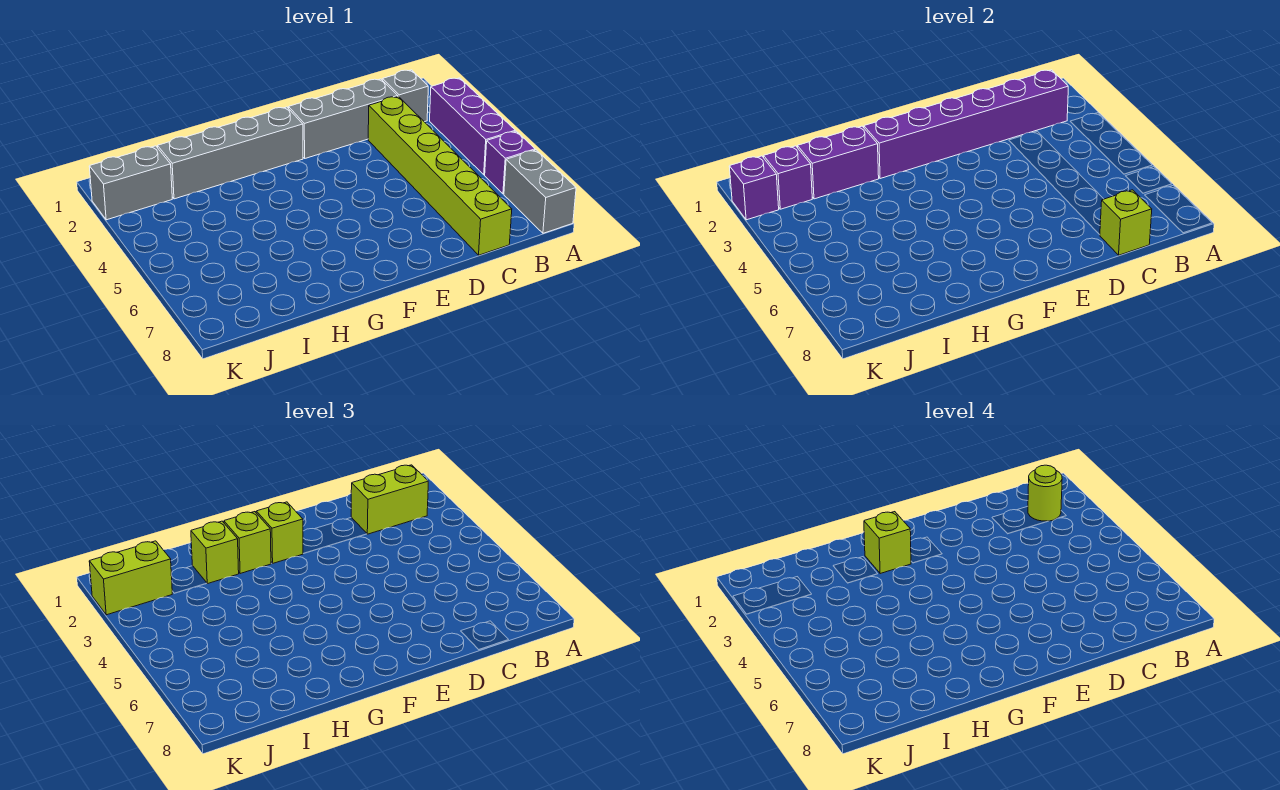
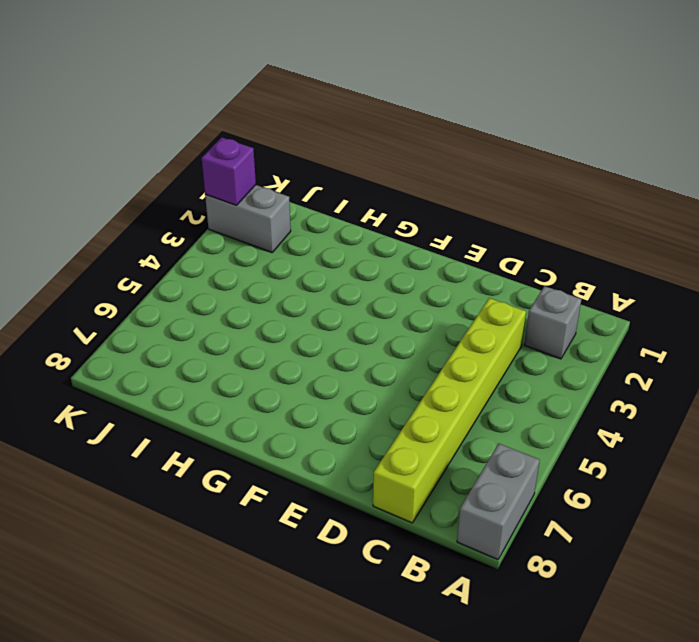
none -> purple 1x3 brick [430,78,515,175]
none -> purple 1x1 brick [485,131,535,194]
none -> grey 1x3 brick [289,79,398,158]

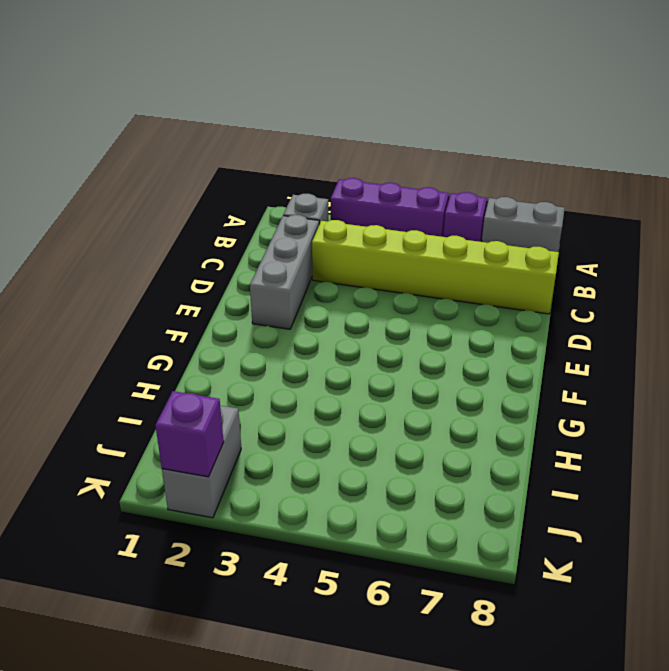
none -> grey 1x4 brick [158,107,303,199]
none -> purple 1x6 brick [864,70,1068,179]
none -> lime 1x1 brick [1100,190,1152,255]

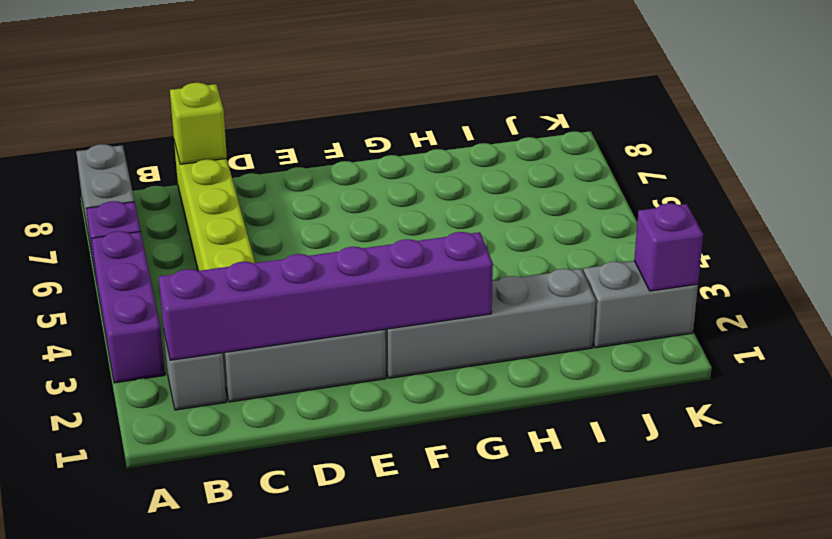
none -> purple 1x2 brick [798,126,879,199]
none -> purple 1x1 brick [764,146,812,209]
none -> lime 1x2 brick [351,465,428,534]

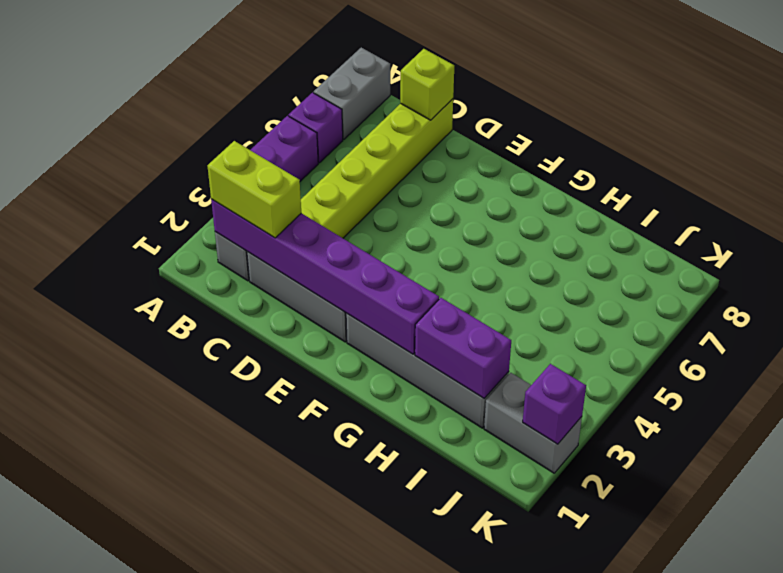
none -> purple 1x1 brick [764,146,812,209]
none -> lime 1x1 brick [256,502,303,563]
none -> lime 1x1 brick [224,512,271,574]

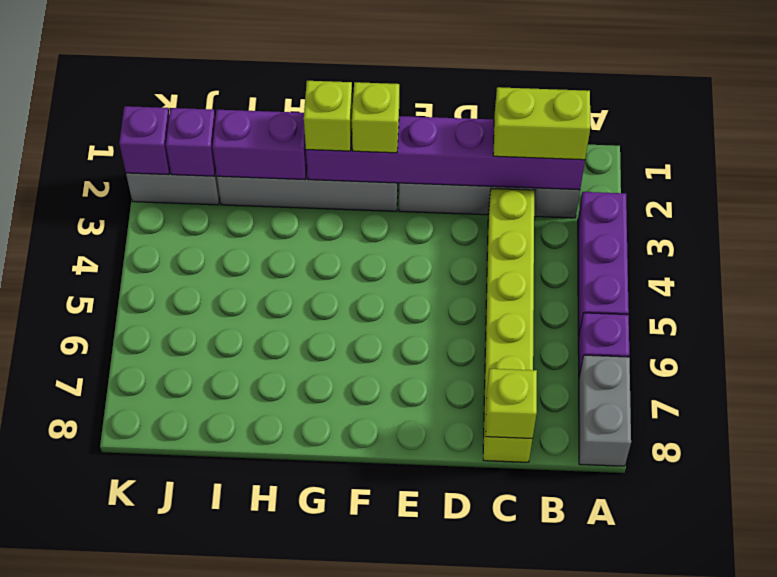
none -> lime 1x1 brick [191,521,239,584]
none -> lime 1x2 brick [89,541,172,615]
none -> lime 1x1 round brick [1028,465,1062,521]

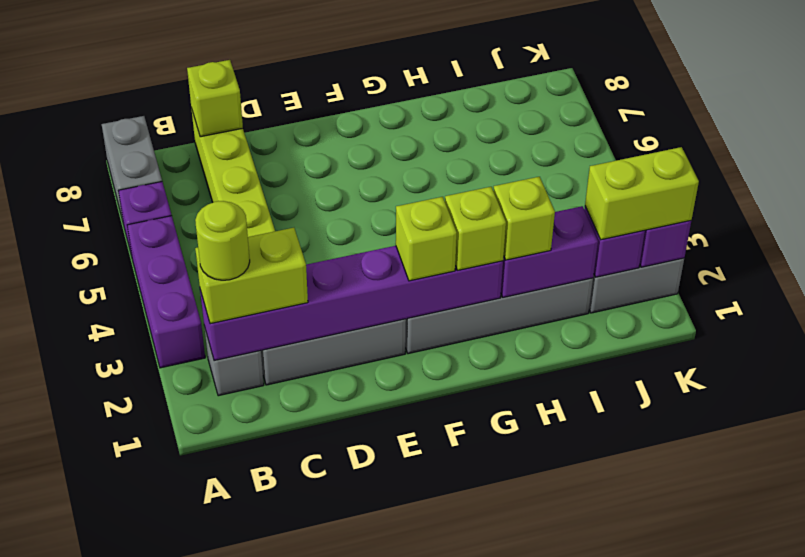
none -> lime 1x1 brick [864,512,911,574]

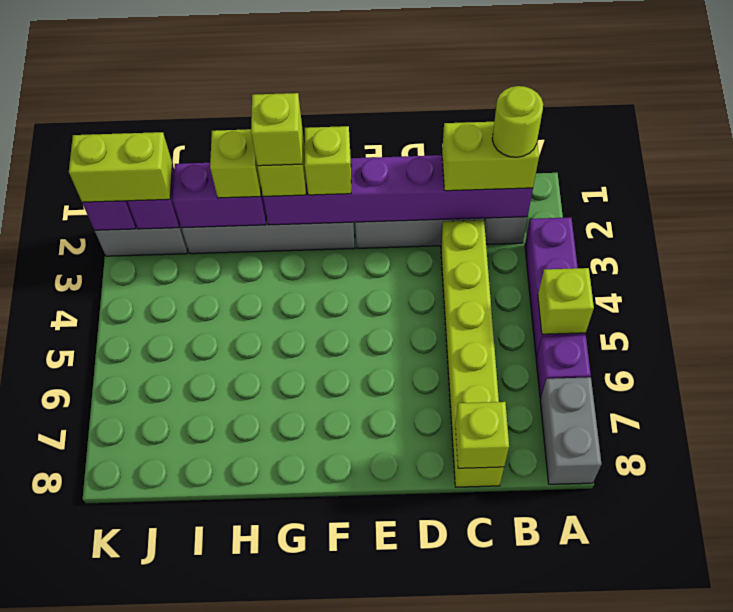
lime 1x1 brick [538,268,594,334] -> none

